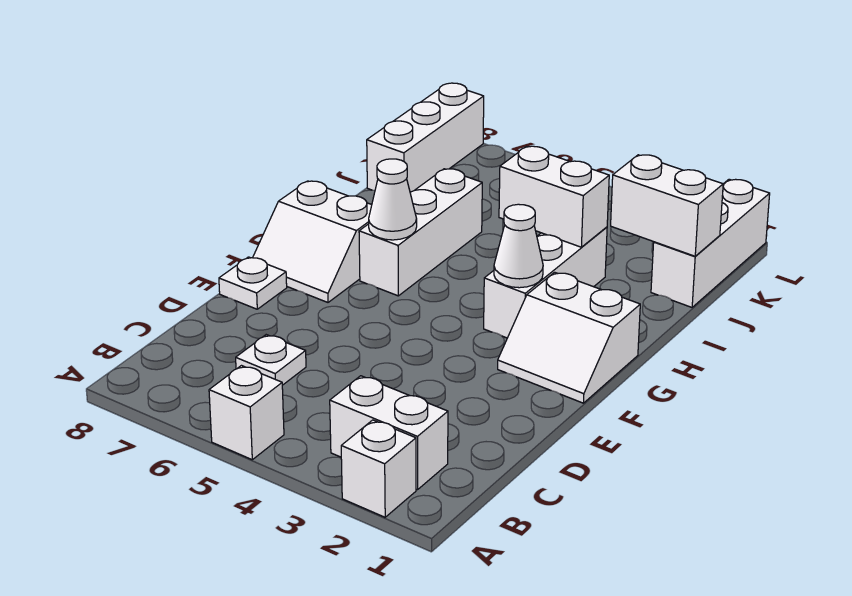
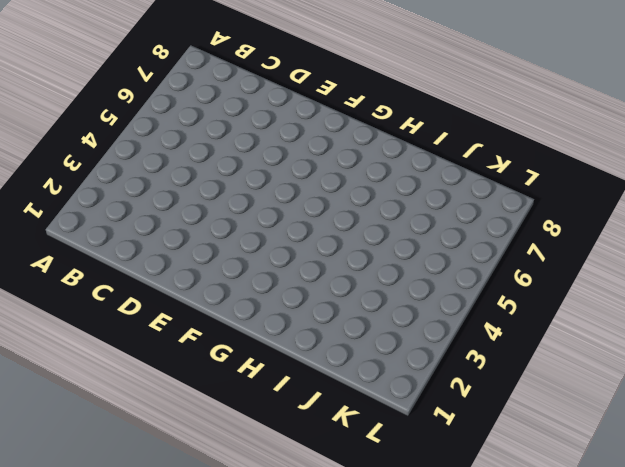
none -> white 1x1 brick [341,420,416,517]
none -> white 1x1 brick [209,366,284,460]
none -> white 1x2 brick [330,376,448,490]

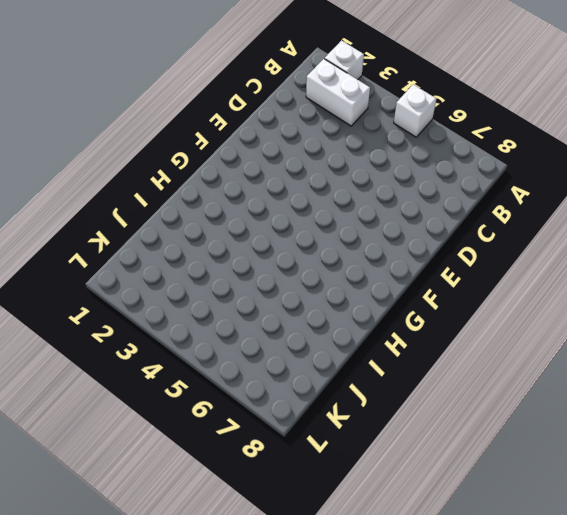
none -> white 1x1 plate [236,335,306,385]
none -> white 1x1 plate [219,257,287,309]
none -> white 2x2 slope [498,272,640,403]

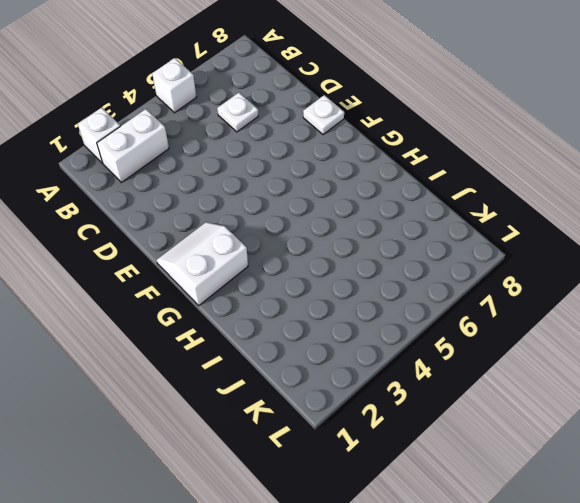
none -> white 2x2 slope [253,181,372,302]
none -> white 1x3 brick [484,227,607,338]
none -> white 1x3 brick [359,169,482,296]

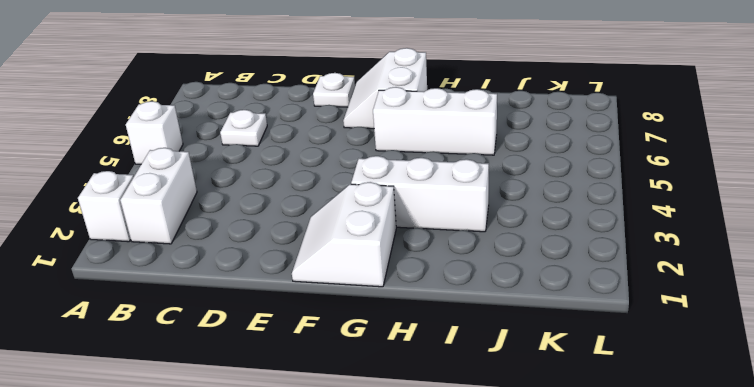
none -> white 1x3 brick [651,179,770,307]
none -> white 1x3 brick [367,83,484,192]
none -> white 1x1 cone [494,204,543,288]

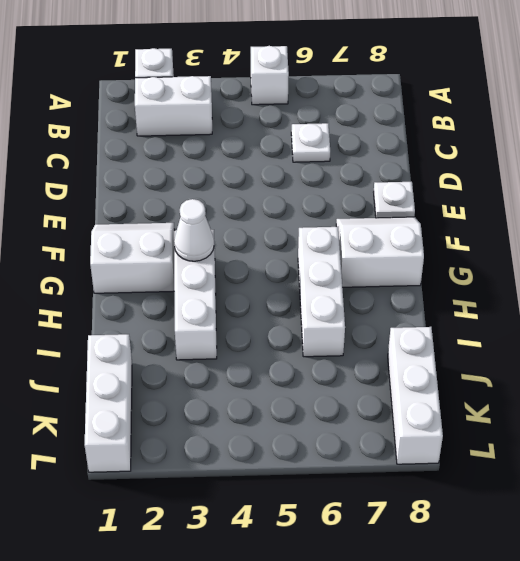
none -> white 1x1 cone [369,159,417,240]
none -> white 1x2 brick [499,146,609,247]
none -> white 1x2 brick [611,155,723,256]

